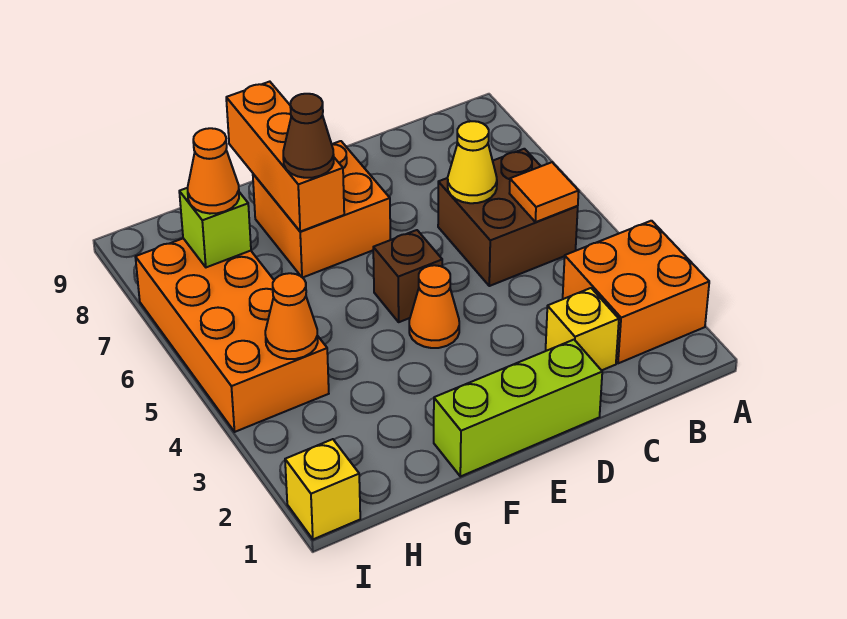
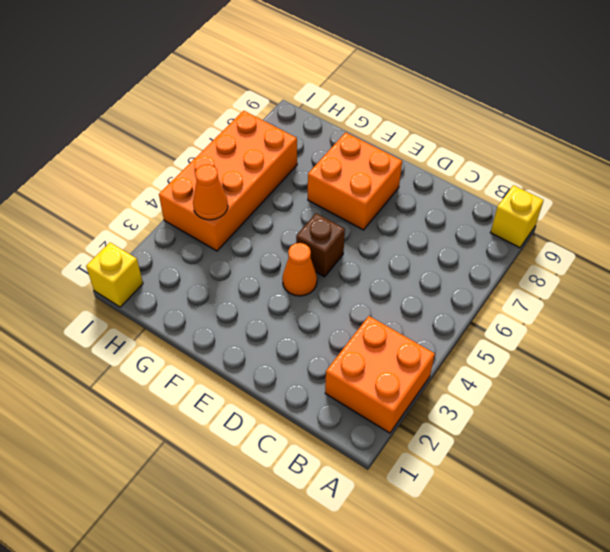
yellow 1x1 brick [490,185,544,248] -> yellow 1x1 brick moved to [546,288,619,370]
none -> brown 2x2 brick [438,149,578,286]
none -> lime 1x3 brick [434,340,602,477]
none -> orange 1x1 tile [509,162,579,222]

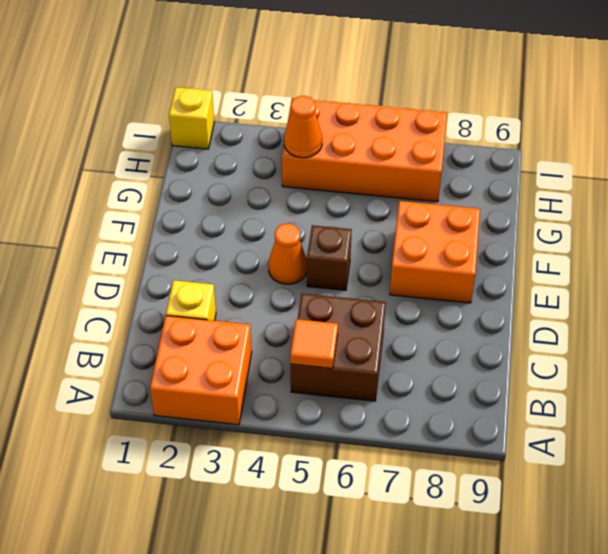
none -> lime 1x3 brick [434,340,602,477]
none -> yellow 1x1 cone [448,121,497,203]
none -> orange 1x3 brick [226,82,344,231]

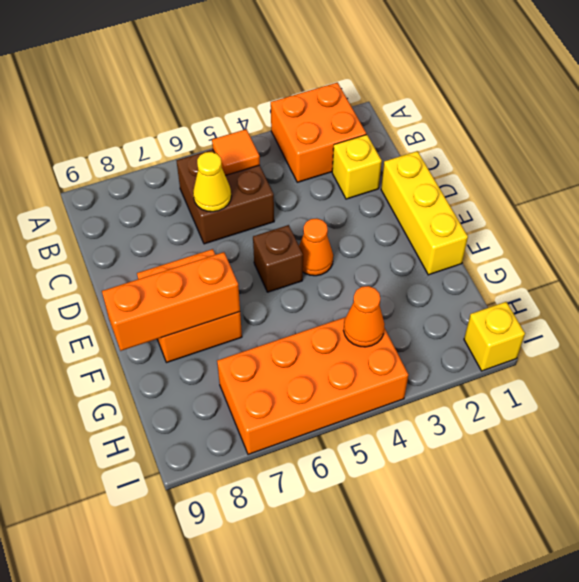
yellow 1x3 brick [381,151,468,275] -> lime 1x3 brick [434,340,602,477]
none -> lime 1x1 brick [179,188,251,267]
none -> brown 1x1 cone [283,94,334,178]
none -> orange 1x1 cone [188,128,239,214]

